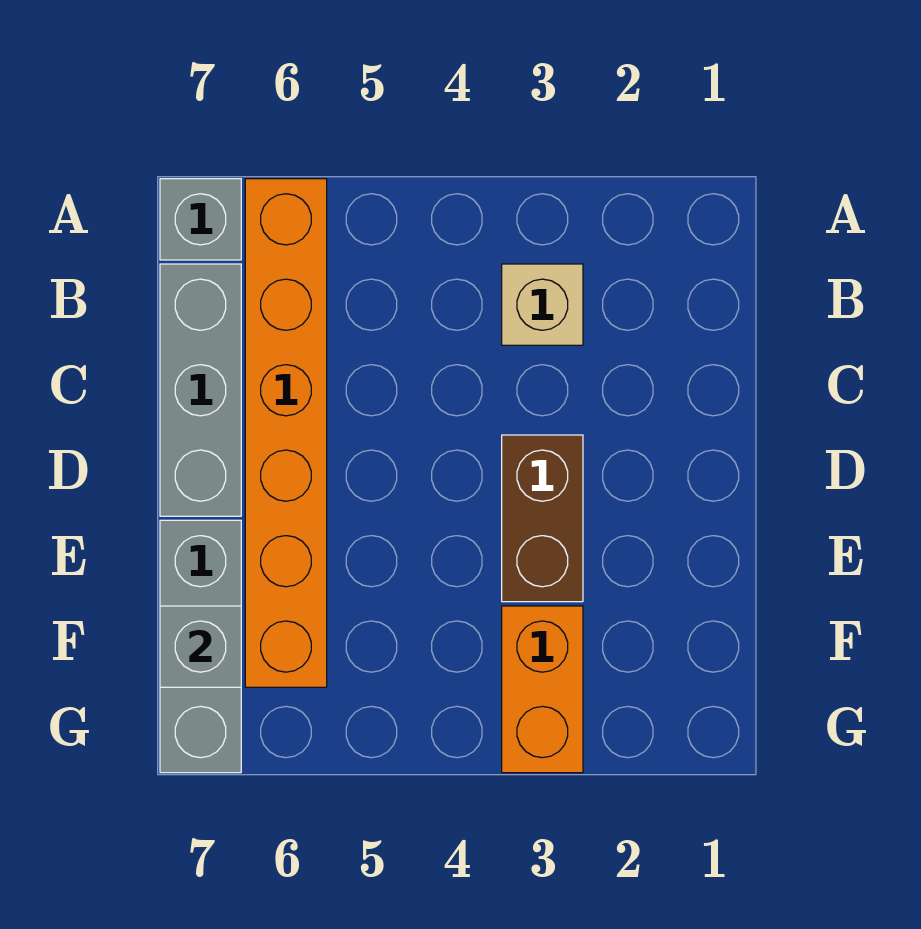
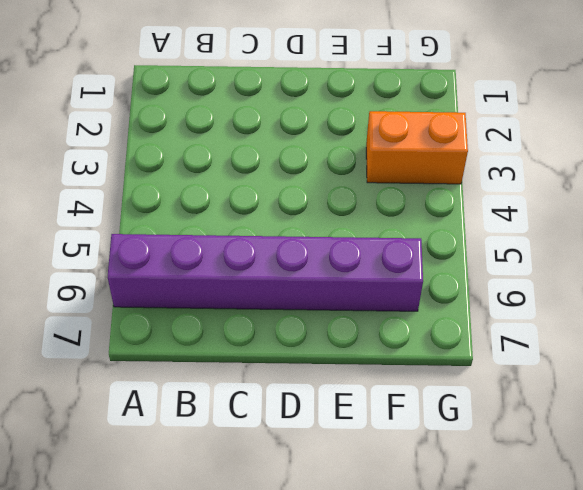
purple 1x6 brick [108,234,423,311] -> orange 1x6 brick [245,179,327,687]
none -> grey 1x1 brick [160,179,241,260]
none -> tan 1x1 brick [502,264,583,345]

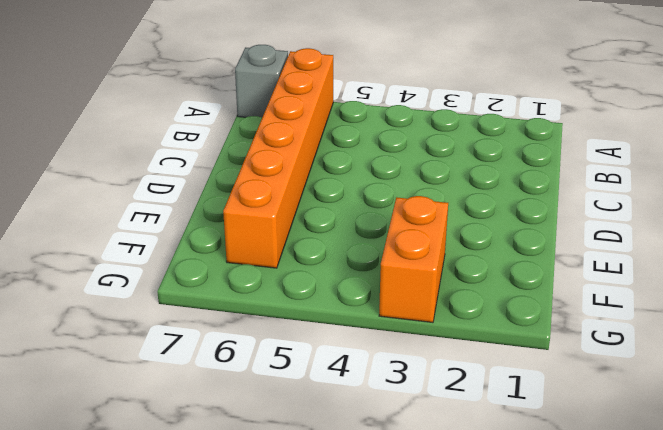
none -> tan 1x1 brick [502,264,583,345]
none -> grey 1x3 brick [160,264,241,516]

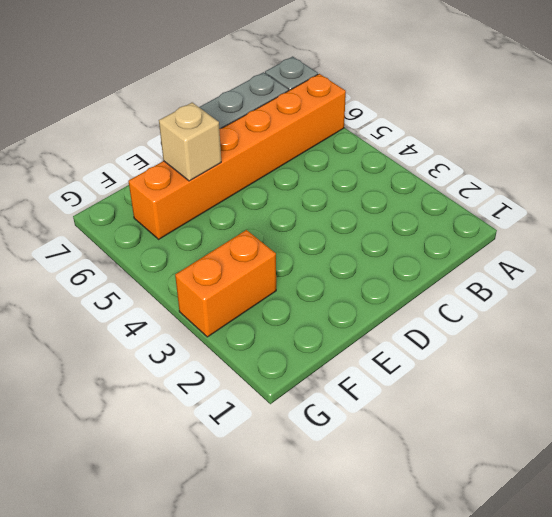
tan 1x1 brick [159,102,221,181] -> tan 1x1 brick moved to [502,264,583,345]
none -> brown 1x2 brick [502,435,583,602]
none -> grey 1x3 brick [160,520,241,773]

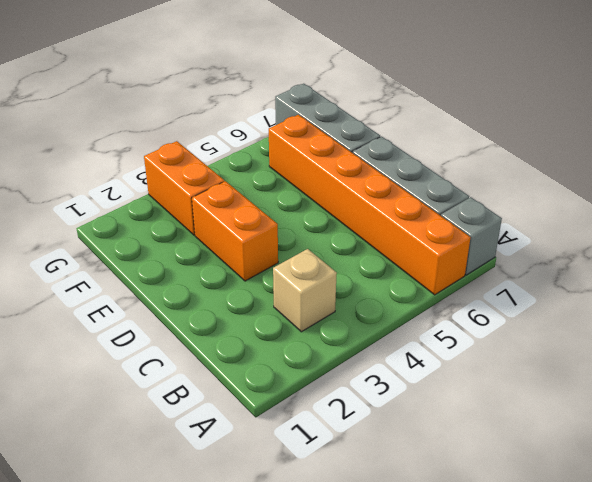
orange 1x2 brick [192,181,278,281] -> brown 1x2 brick [502,435,583,602]
none -> grey 1x1 brick [160,606,241,687]

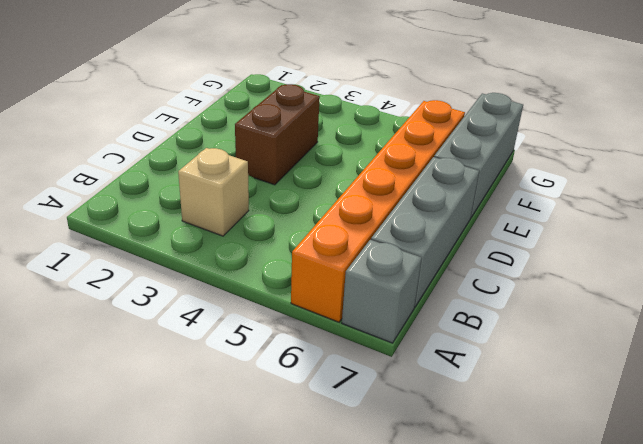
none -> orange 1x2 brick [502,606,583,773]
none -> grey 1x1 brick [160,606,241,687]

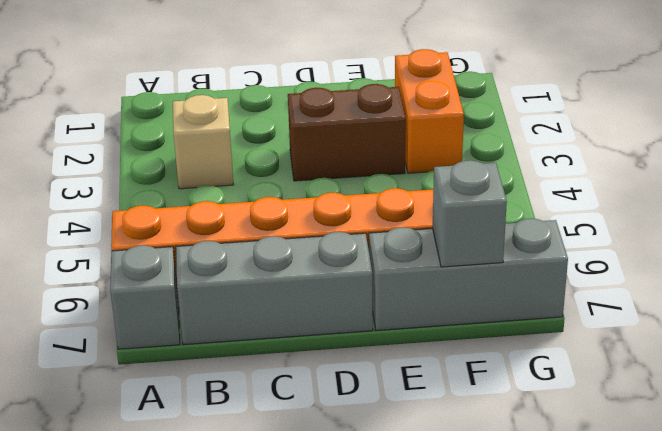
orange 1x2 brick [395,49,464,173] -> orange 1x2 brick turned to [502,606,583,773]

